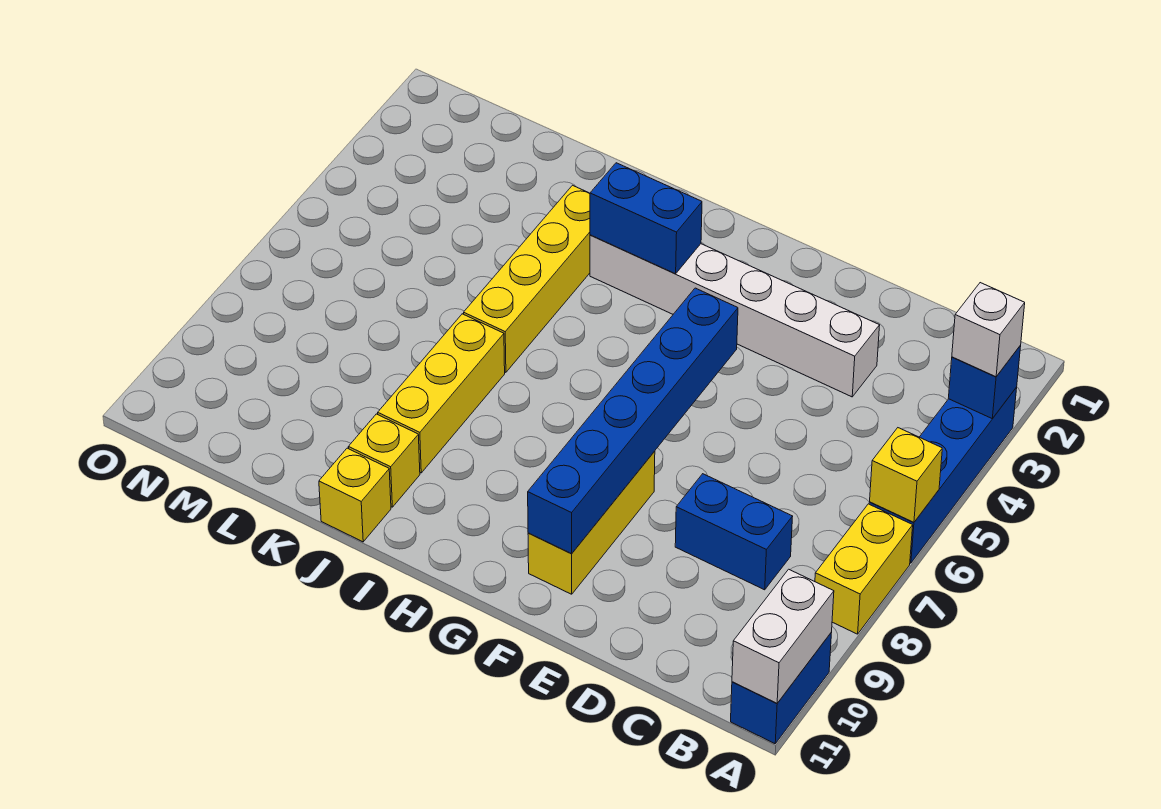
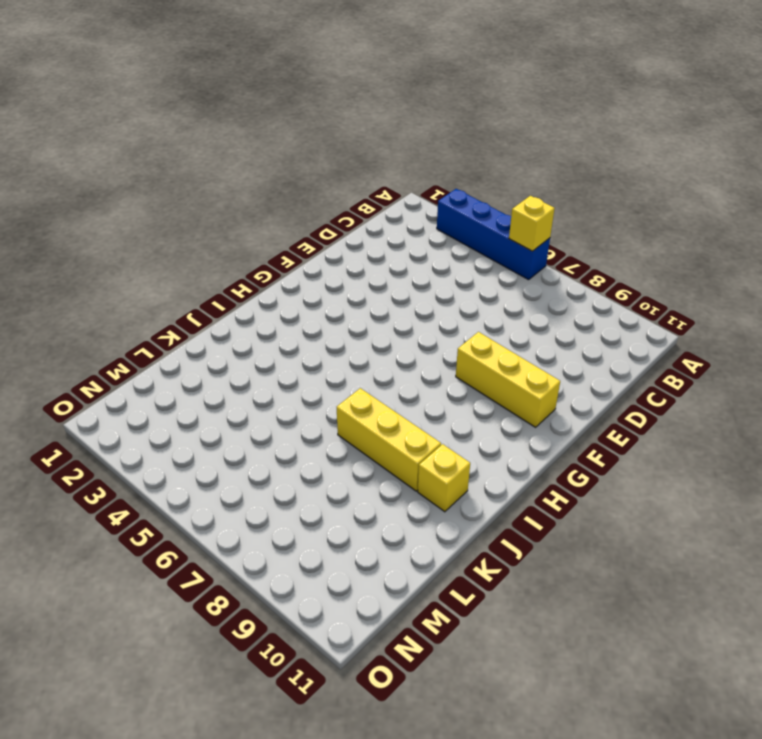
none -> yellow 1x2 brick [815,504,913,634]
none -> blue 1x2 brick [731,632,832,744]
none -> blue 1x2 brick [675,474,793,590]

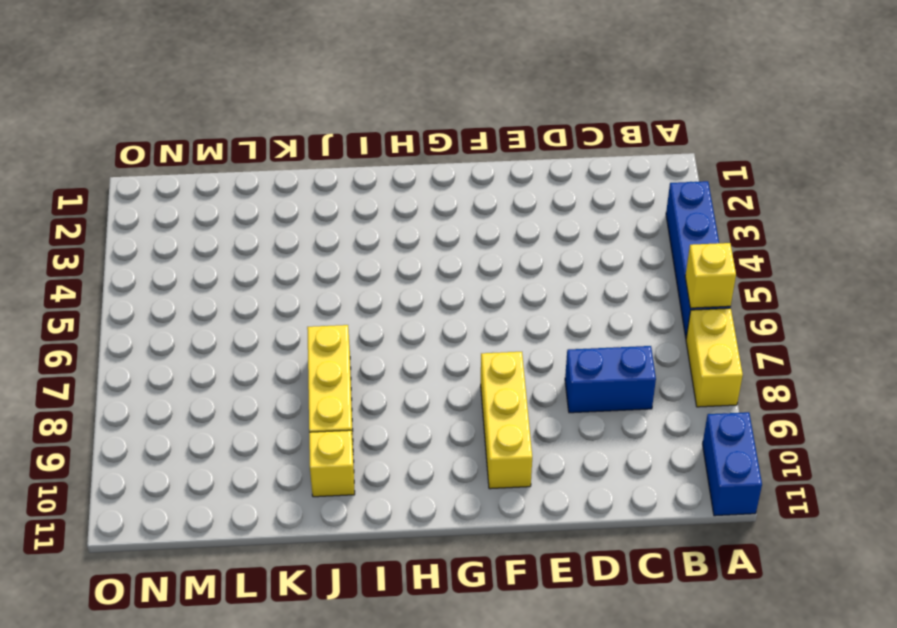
none -> white 1x6 brick [590,235,880,397]
none -> yellow 1x4 brick [464,185,590,372]
none -> yellow 1x1 brick [319,448,391,542]

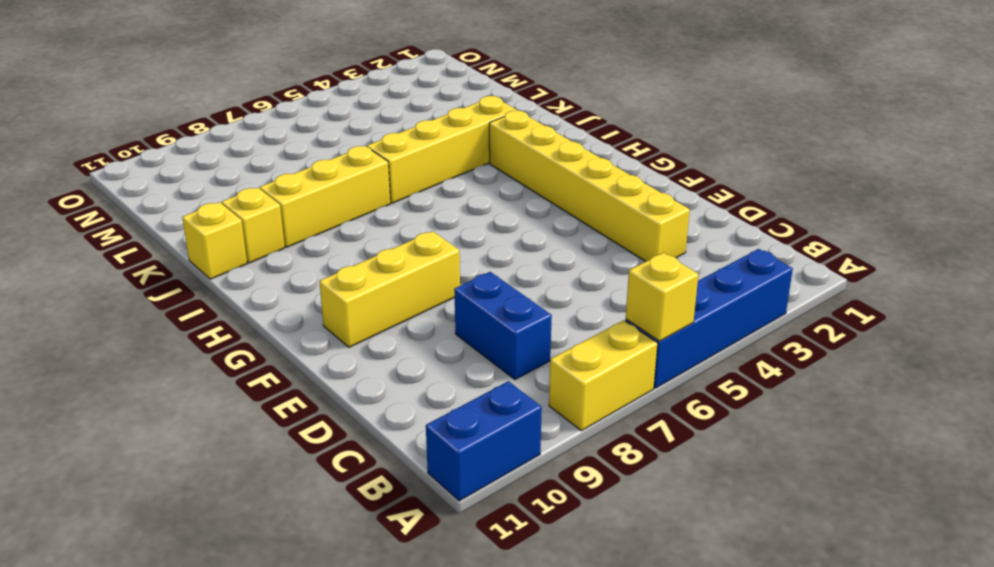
yellow 1x6 brick [489,111,690,262] -> white 1x6 brick [590,235,880,397]
none -> blue 1x1 brick [948,345,1021,419]
none -> white 1x2 brick [732,569,834,703]
none -> blue 1x6 brick [528,288,738,554]

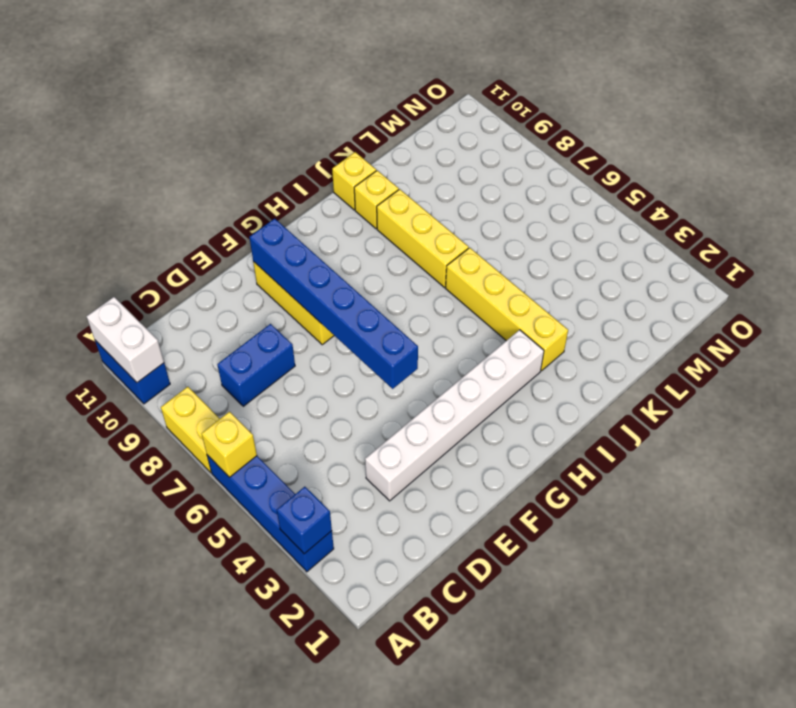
none -> blue 1x2 brick [590,163,702,274]
none -> white 1x1 brick [952,283,1025,377]

